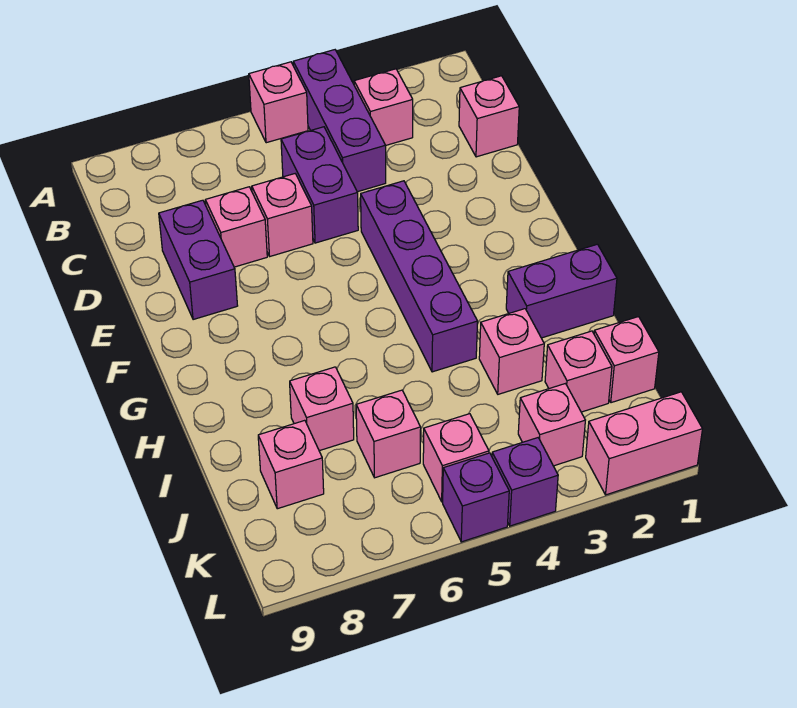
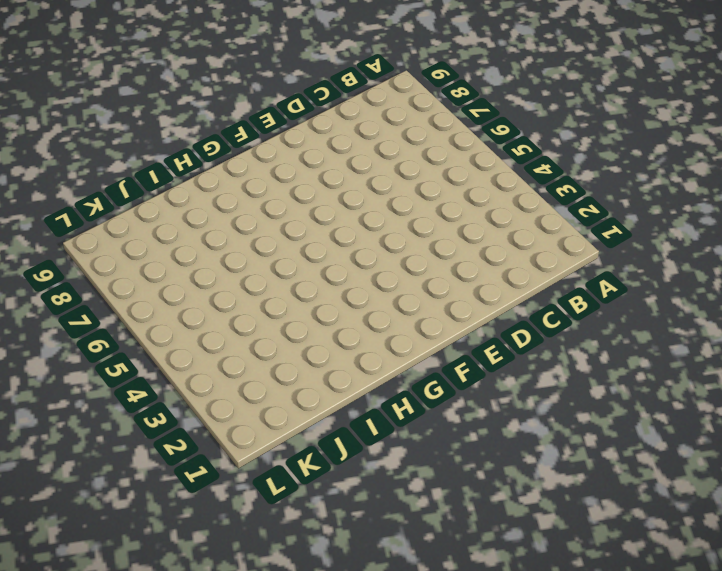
none -> purple 1x3 brick [293,50,386,192]
none -> pink 1x1 brick [249,62,308,143]
none -> pink 1x1 brick [354,69,413,145]

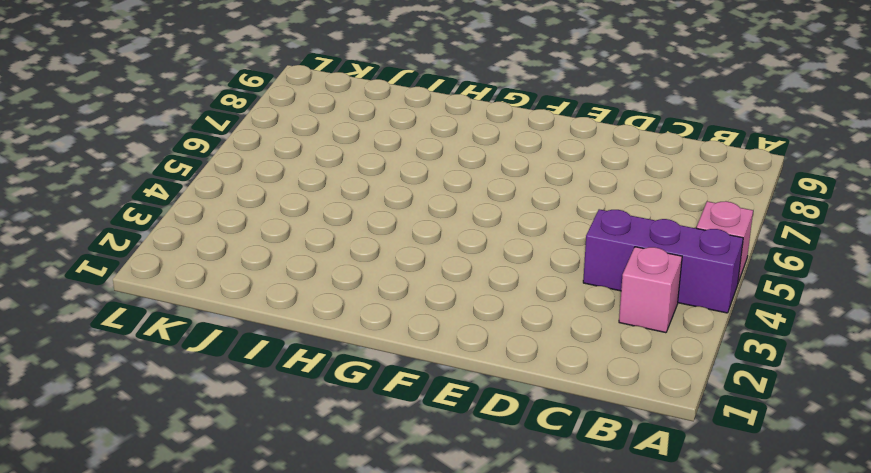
none -> pink 1x1 brick [459,76,519,157]
none -> purple 1x2 brick [281,127,358,243]
none -> pink 1x1 brick [252,174,313,256]

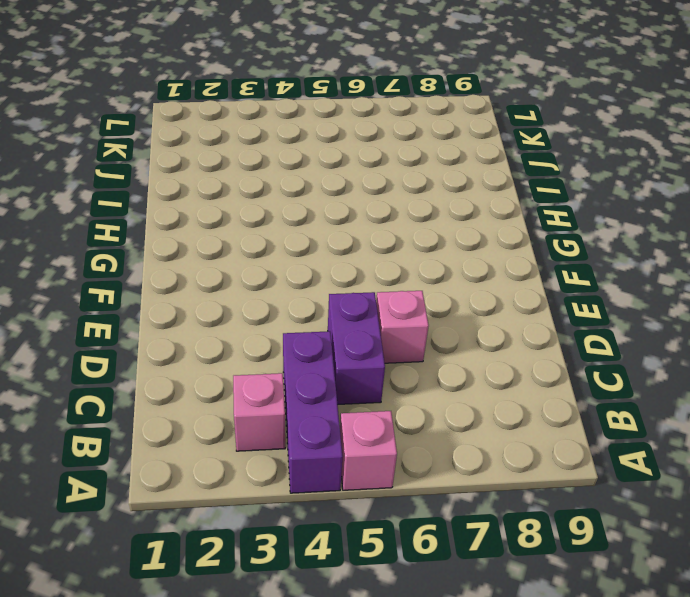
none -> pink 1x1 brick [459,76,519,157]
none -> pink 1x1 brick [205,187,267,267]
none -> purple 1x2 brick [159,200,238,320]

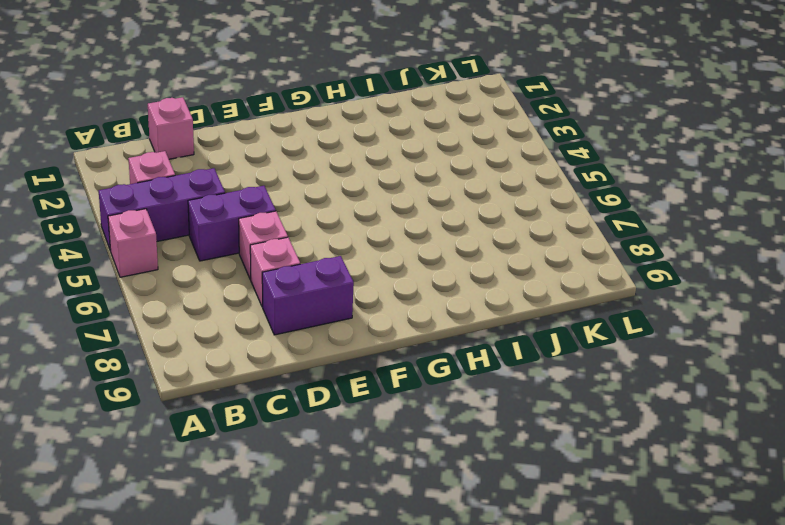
none -> purple 1x4 brick [361,181,478,372]
none -> purple 1x2 brick [506,244,617,338]
none -> pink 1x1 brick [479,309,544,394]

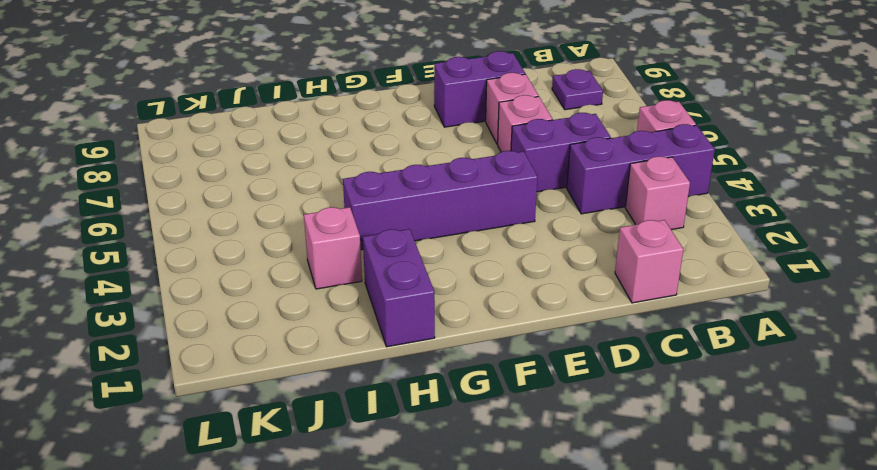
purple 1x1 plate [552,69,603,110] -> none
none -> pink 1x1 brick [290,367,354,451]
none -> pink 1x1 brick [594,317,659,403]
none -> pink 1x1 brick [545,331,612,412]

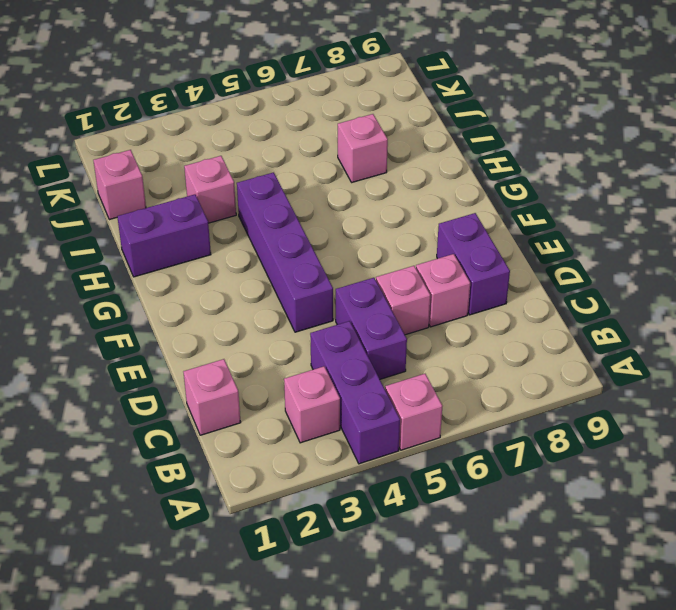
none -> pink 1x1 brick [545,331,612,412]
none -> pink 1x1 brick [356,390,421,478]
none -> pink 1x1 brick [258,420,324,509]

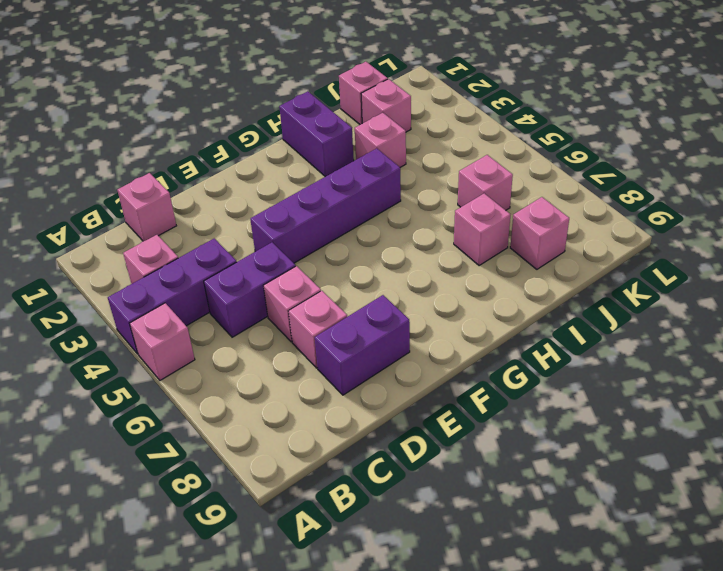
none -> pink 1x1 brick [518,384,585,466]
none -> pink 1x1 brick [423,414,489,502]
none -> pink 1x2 brick [586,392,702,495]

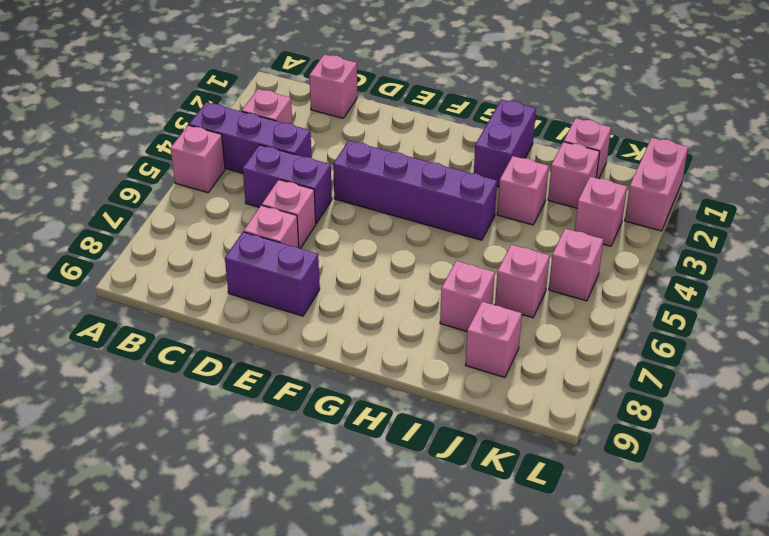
none -> purple 1x1 brick [492,438,558,526]
none -> purple 1x1 brick [443,453,509,542]

